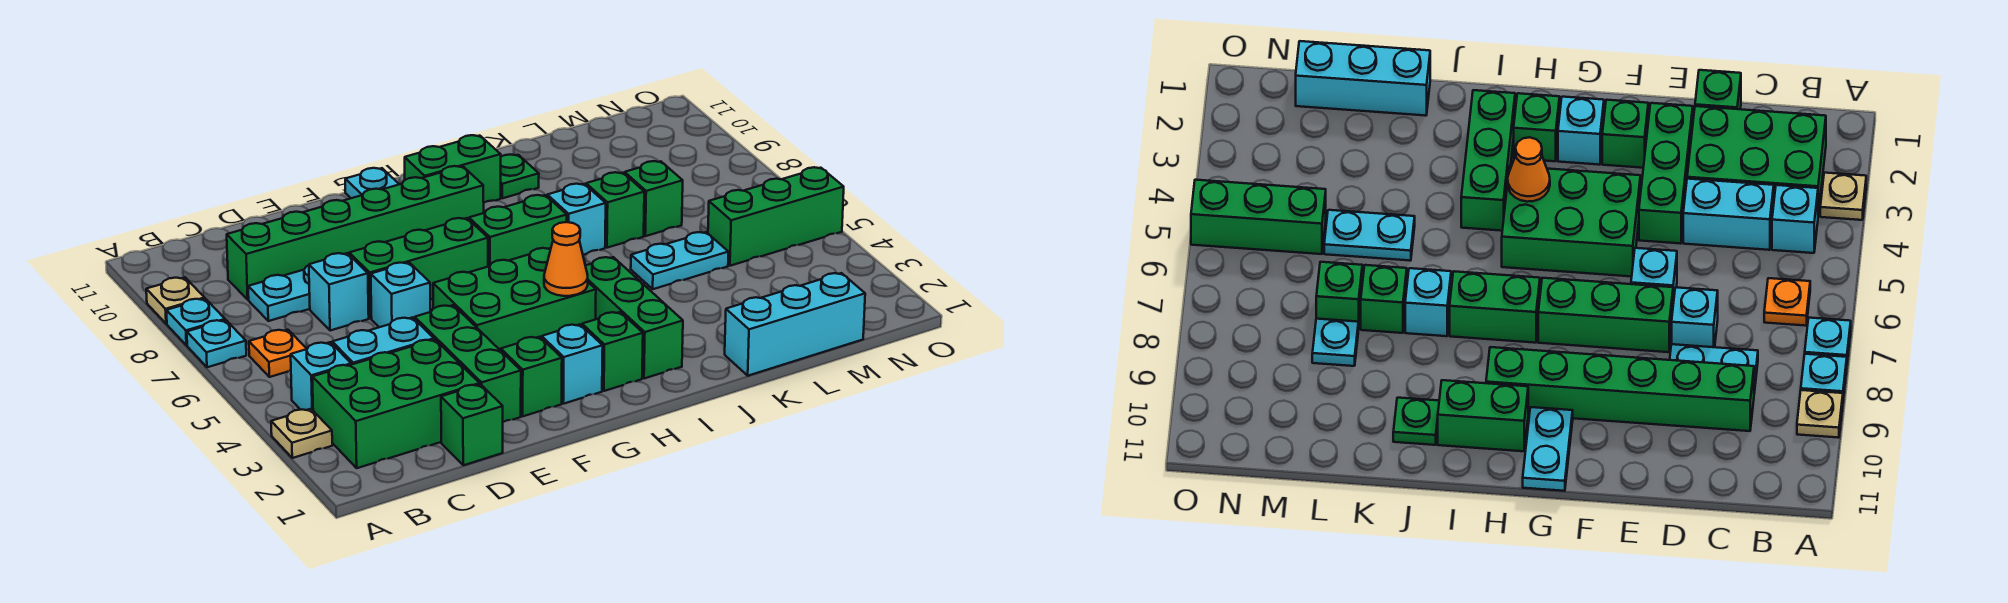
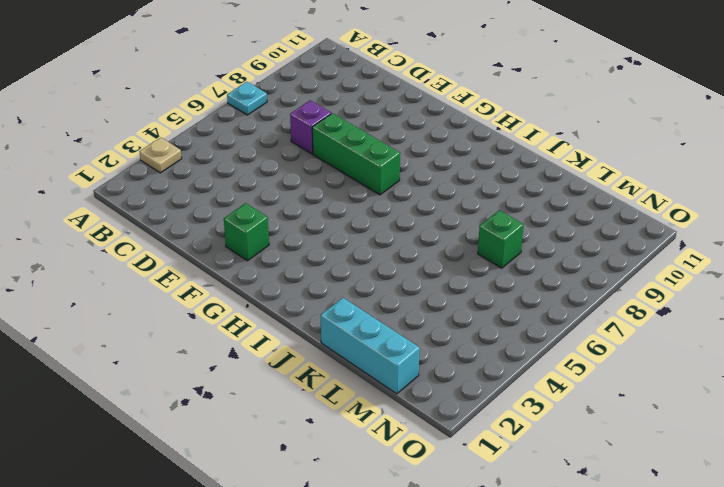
purple 1x1 brick [290,100,331,154] -> cyan 1x1 brick [309,253,369,331]
none -> cyan 1x1 plate [166,299,225,345]
none -> tan 1x1 plate [146,278,205,324]
none -> green 2x3 brick [312,340,480,468]
none -> cyan 1x1 brick [291,342,351,410]

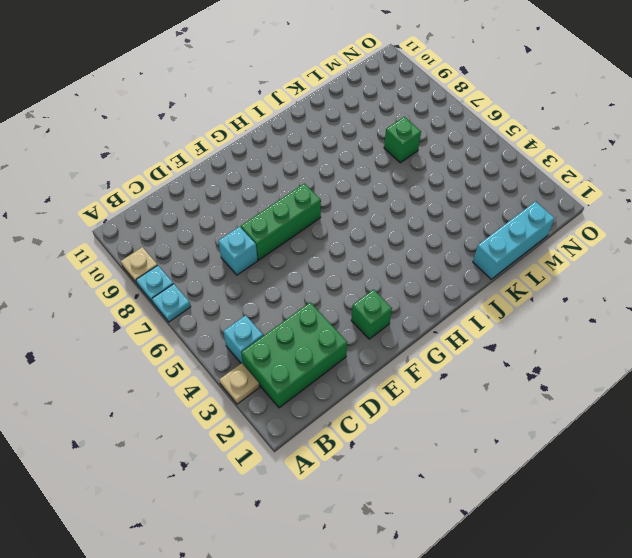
none -> orange 1x1 plate [249,330,307,377]
none -> cyan 1x2 brick [332,317,434,365]
none -> cyan 1x2 plate [248,265,310,321]
none -> green 1x6 brick [227,166,484,300]

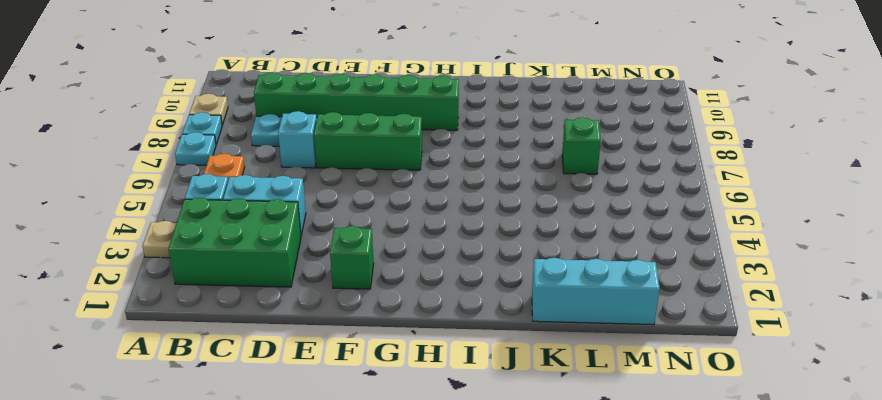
none -> green 1x1 brick [441,384,503,465]
none -> green 1x3 brick [415,305,521,422]
none -> cyan 1x1 brick [371,263,430,327]
none -> green 2x3 brick [433,248,596,351]

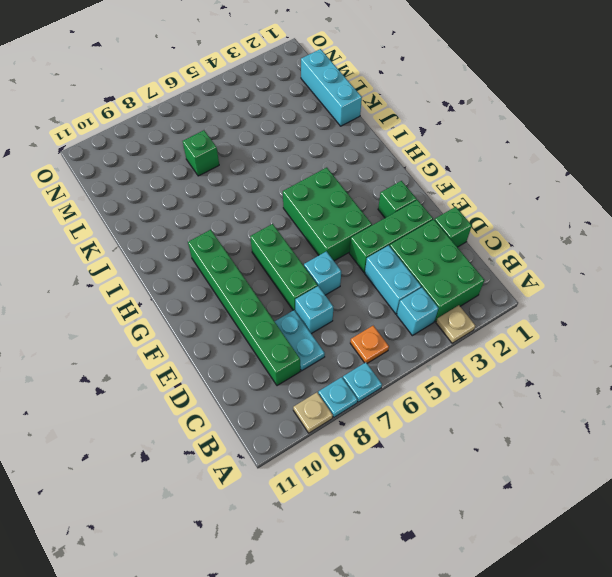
none -> cyan 1x1 brick [542,324,603,404]
none -> cyan 1x2 plate [345,168,399,198]
none -> green 1x1 brick [582,312,643,391]
none -> green 1x2 brick [469,195,567,267]

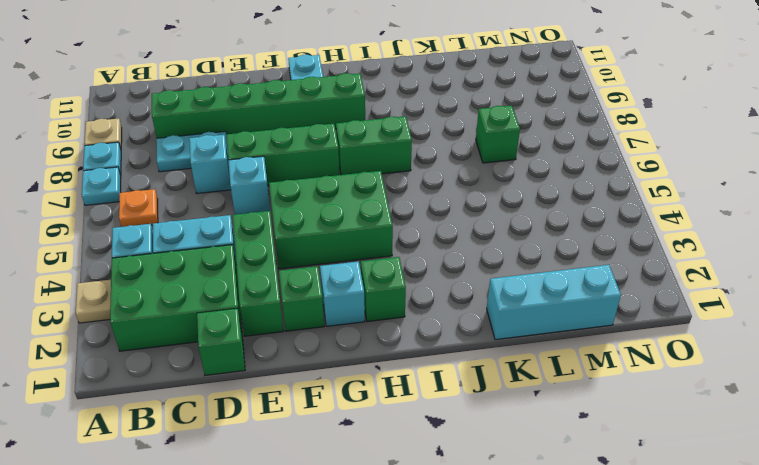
none -> green 1x2 brick [405,135,501,203]
none -> green 1x3 brick [585,257,683,379]
none -> cyan 1x1 brick [547,184,606,255]
none -> green 1x1 plate [501,155,539,198]

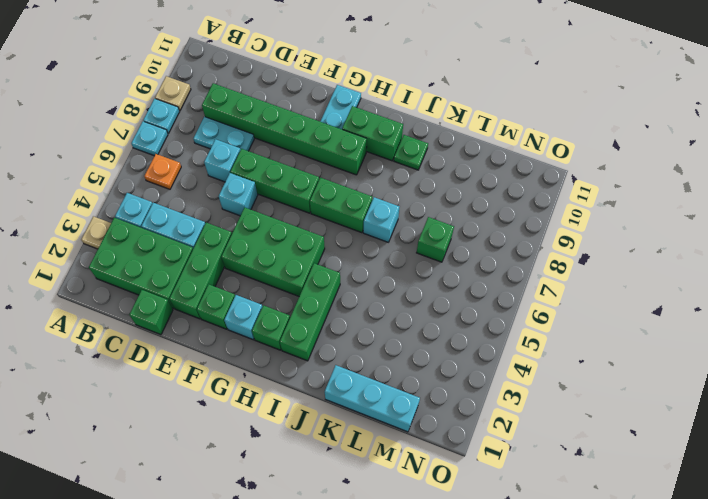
none -> cyan 1x2 plate [631,232,728,289]
none -> green 1x1 brick [586,172,644,248]
none -> cyan 1x1 plate [1312,319,1358,366]
none -> green 1x3 brick [708,167,844,266]

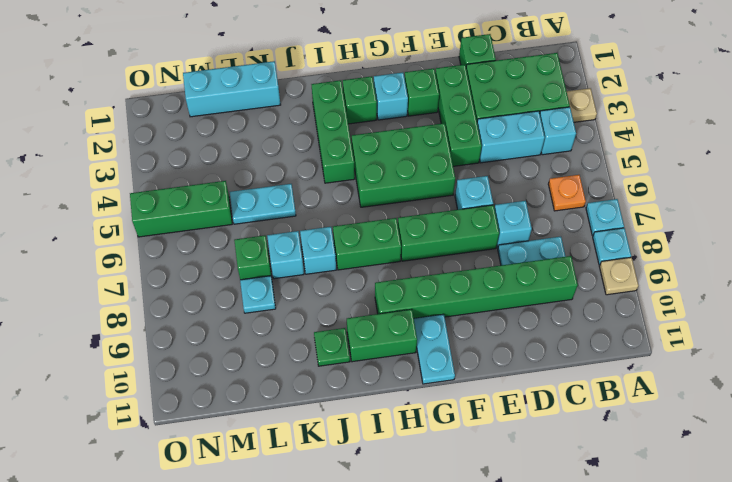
cyan 1x1 brick [267,231,304,279] -> green 1x1 brick [586,172,644,248]
none -> orange 1x1 cone [544,222,588,296]

